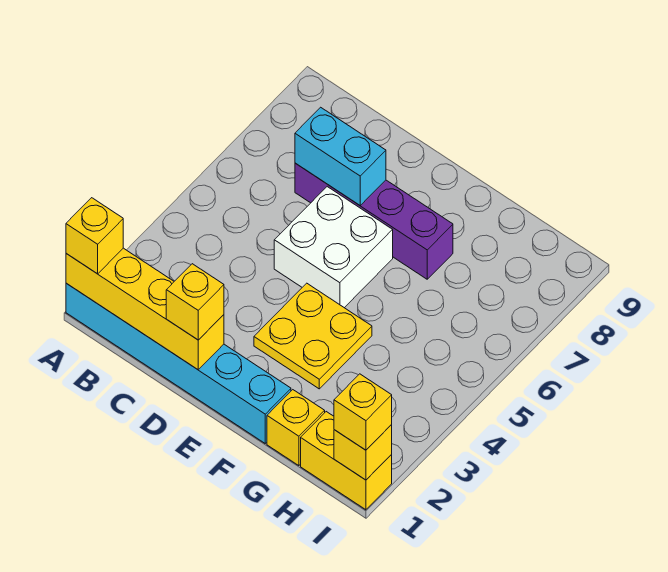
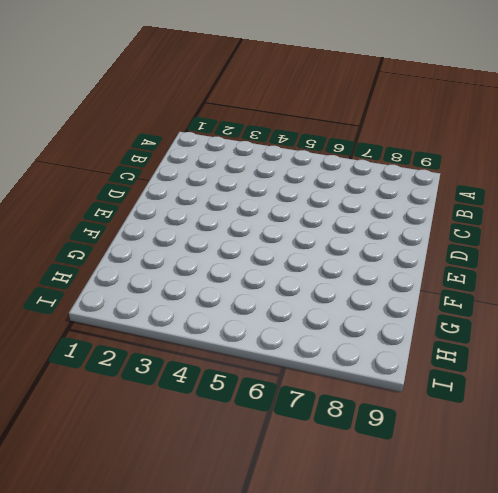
none -> cyan 1x6 brick [66,283,291,443]
none -> purple 1x4 brick [295,163,453,279]
none -> white 2x2 brick [274,187,393,308]

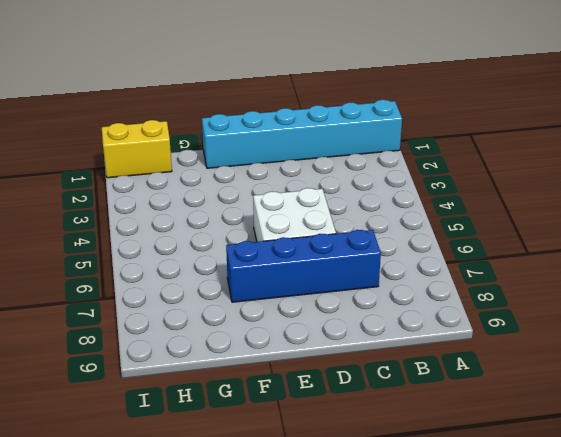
blue 1x4 brick [226,230,381,302] -> purple 1x4 brick [295,163,453,279]
none -> yellow 2x2 plate [254,283,372,389]
none -> yellow 1x1 brick [267,390,325,466]
none -> yellow 1x4 brick [66,248,224,369]

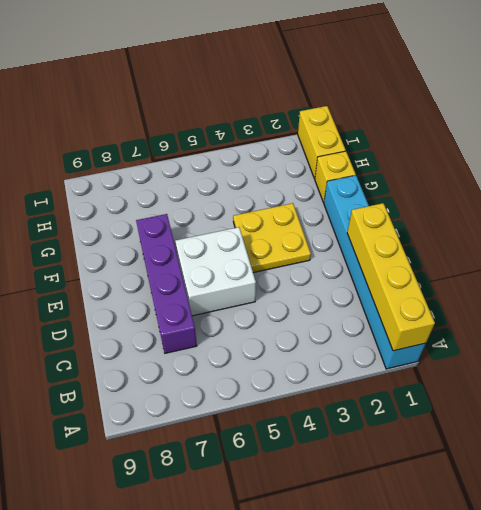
none -> cyan 1x2 brick [295,107,386,205]
none -> yellow 1x1 brick [334,425,392,480]
none -> yellow 1x1 brick [66,198,123,274]

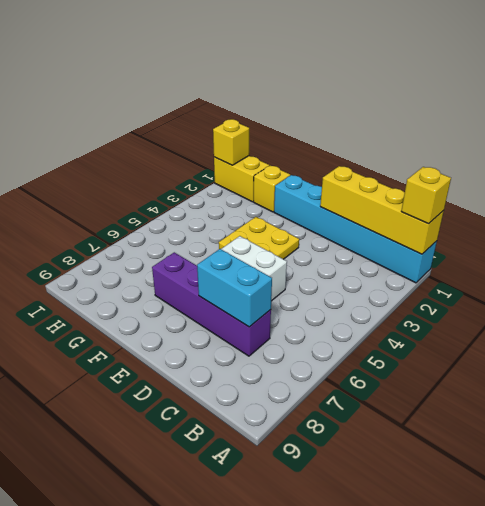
none -> yellow 1x1 brick [166,264,224,340]
none -> yellow 1x1 brick [334,374,392,450]

